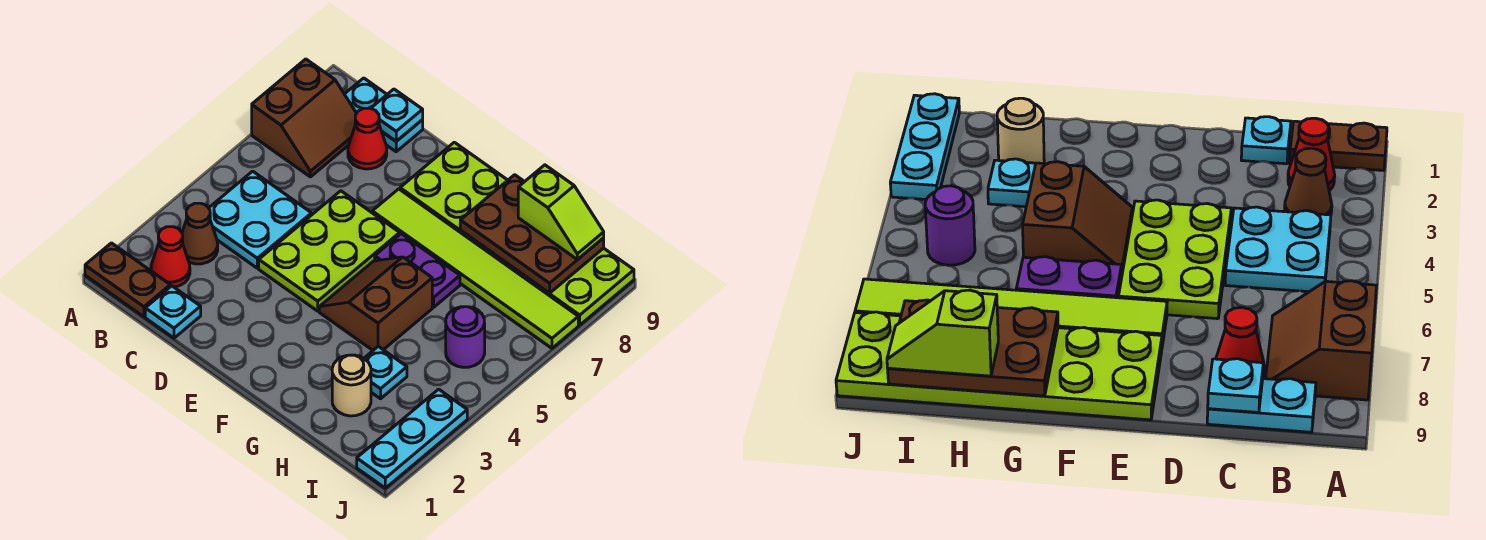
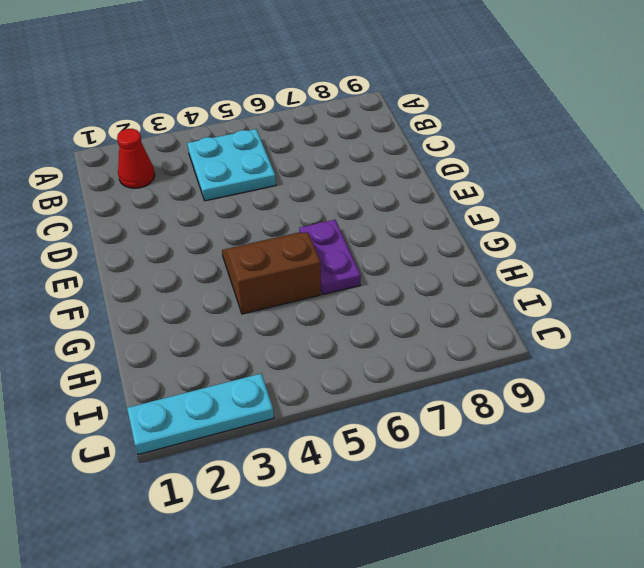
none -> brown 1x2 plate [85,243,170,317]
none -> brown 2x2 slope [252,59,357,177]
none -> brown 1x1 cone [182,203,218,264]

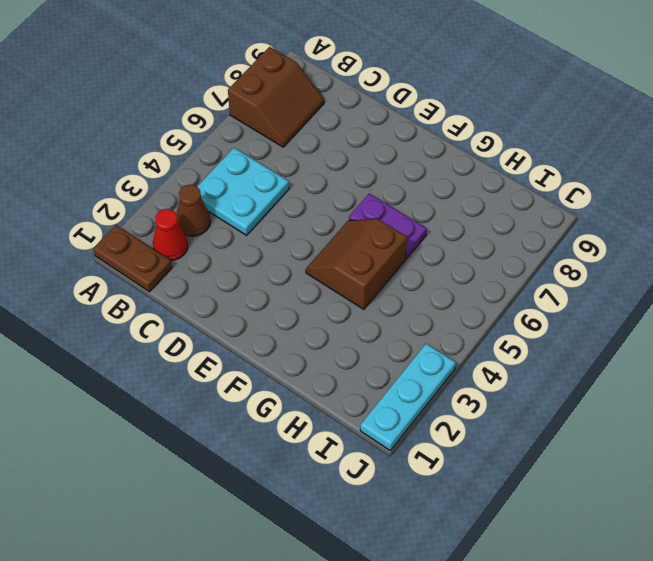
none -> cyan 1x2 plate [345,78,423,152]
none -> cyan 1x1 plate [145,286,201,338]
none -> red 1x1 cone [348,108,387,169]

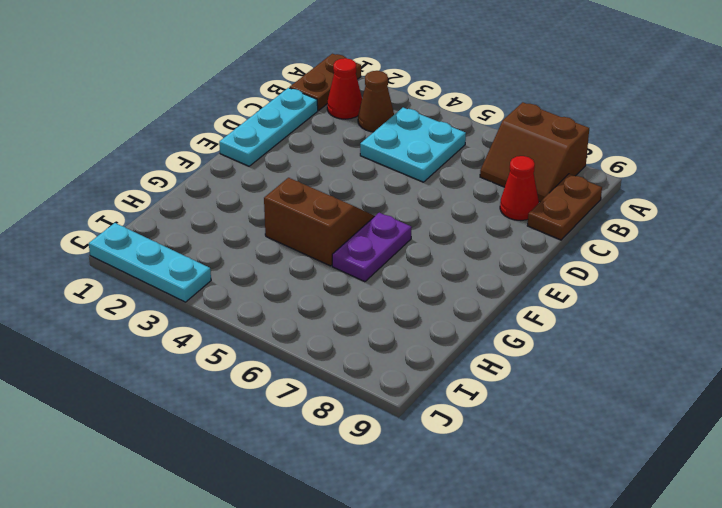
brown 1x2 plate [527,174,602,240] -> cyan 1x2 plate [345,78,423,152]
cyan 1x3 plate [219,88,318,166] -> cyan 1x1 plate [145,286,201,338]
none -> lime 2x3 plate [259,191,400,311]
none -> lime 1x6 tile [372,189,578,348]
none -> lime 2x6 plate [400,142,634,325]

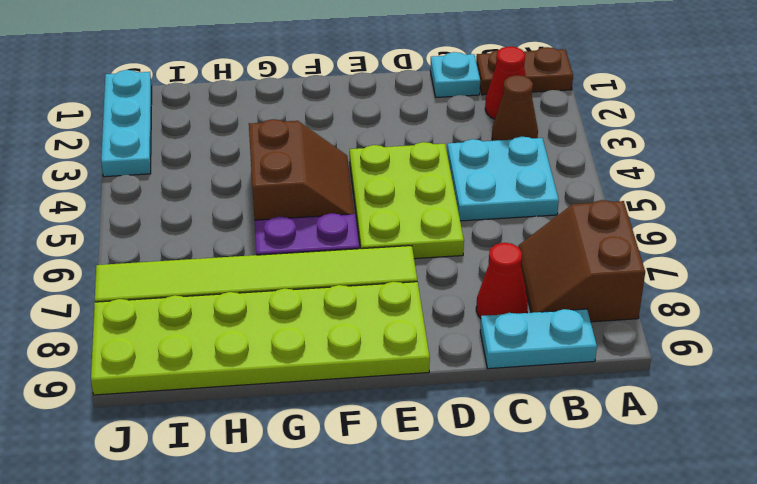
none -> tan 1x1 round brick [332,355,371,416]
none -> cyan 1x1 plate [364,346,407,399]
none -> purple 1x1 round brick [446,307,485,367]

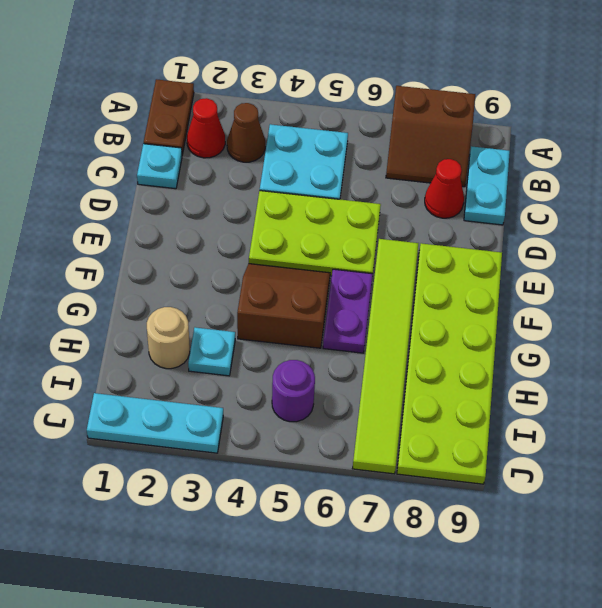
none -> cyan 1x1 plate [371,89,423,141]
none -> brown 2x3 plate [460,175,604,293]
none -> lime 1x2 slope [518,165,604,260]

